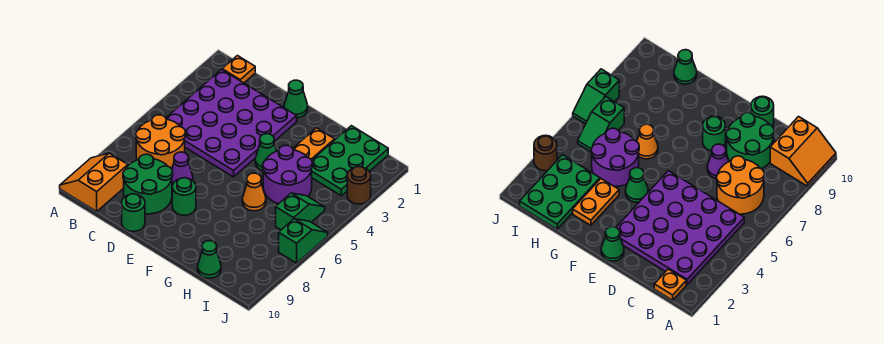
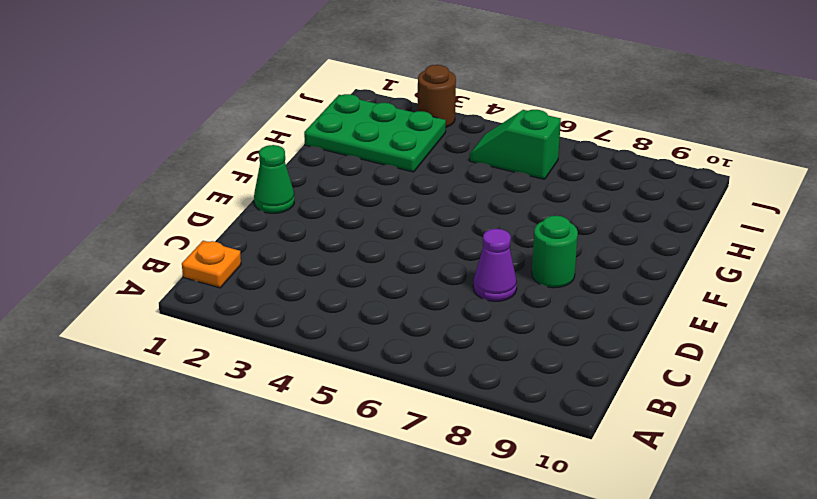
none -> orange 2x2 slope [60,153,128,211]
none -> purple 4x4 plate [166,70,297,177]
none -> orange 2x2 round brick [136,115,185,169]

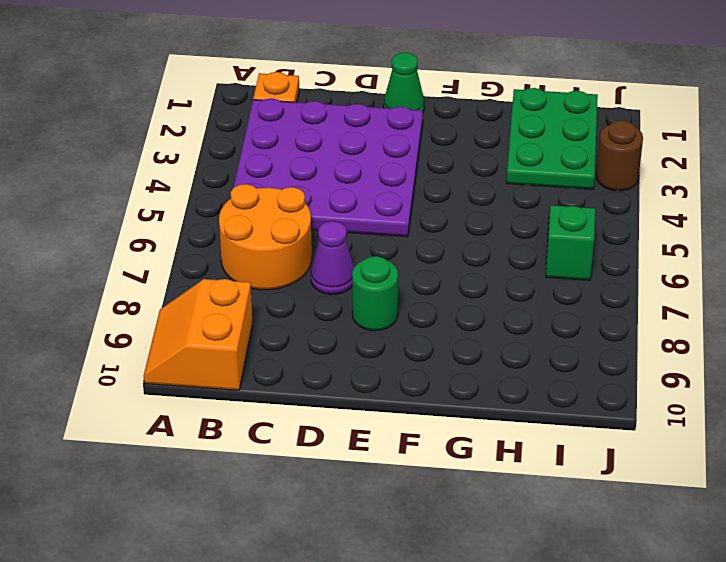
none -> green 2x2 round brick [123,154,173,214]
none -> green 1x1 round brick [122,194,145,232]
none -> green 1x1 cone [255,134,276,171]

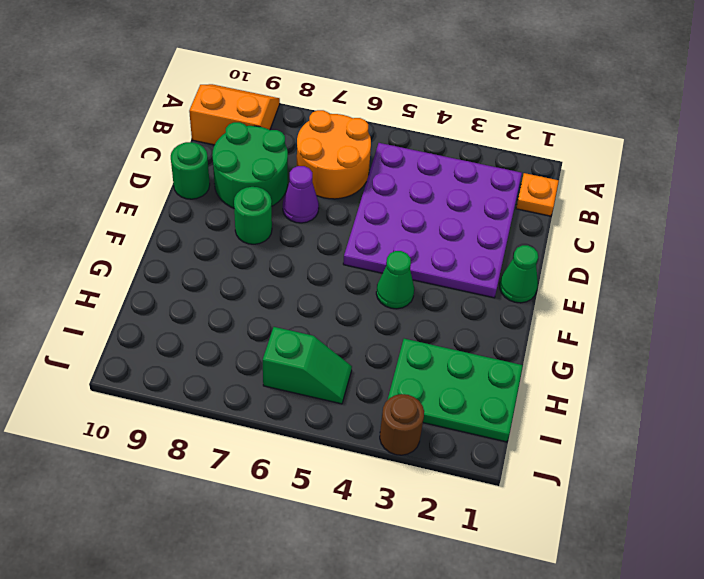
none -> orange 1x2 plate [293,128,335,160]
none -> purple 2x2 round brick [263,145,312,204]
none -> orange 1x1 cone [242,173,266,211]

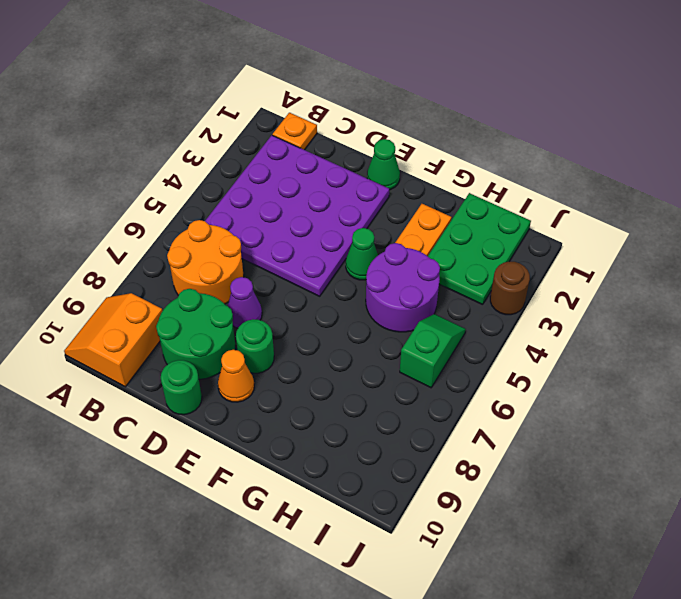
orange 1x1 cone [218,350,254,402] -> orange 1x1 cone moved to [242,173,266,211]
none -> green 1x1 cone [198,241,221,278]
none -> green 1x2 slope [279,219,328,263]

